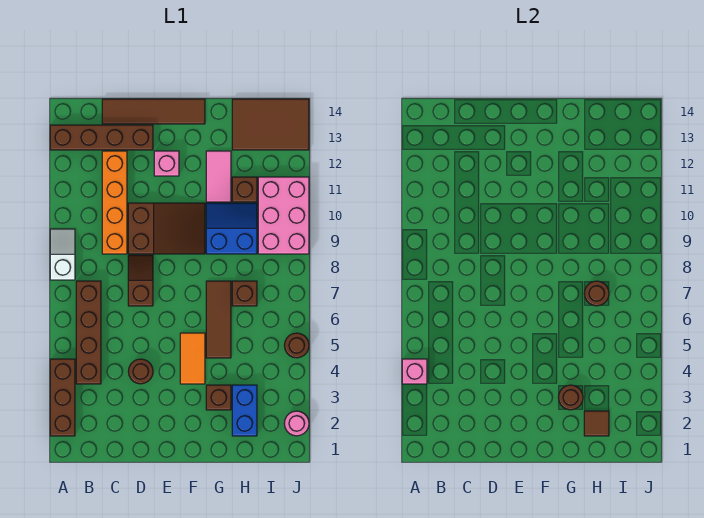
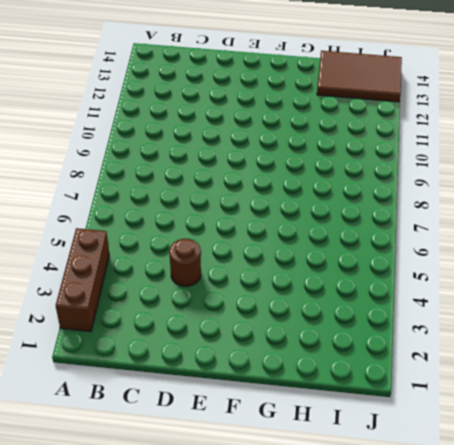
none -> white 1x2 slope [50,229,75,280]
none -> brown 1x4 brick [50,125,153,150]
none -> brown 1x4 brick [76,281,101,384]

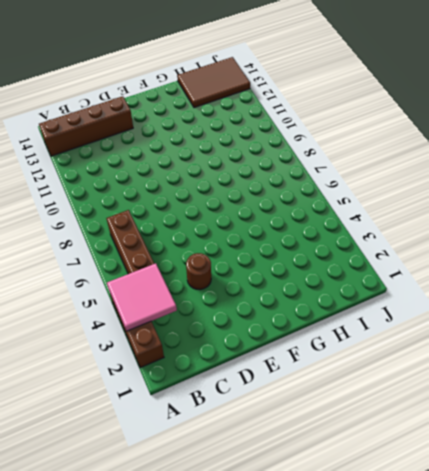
pink 2x2 tile [107,263,177,331] -> pink 1x1 brick [402,359,427,384]
none -> white 1x2 slope [50,229,75,280]
none -> orange 1x4 brick [102,151,127,254]
none -> brown 1x4 tile [102,99,205,124]

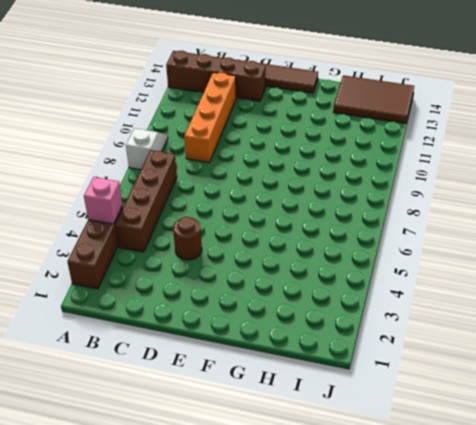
none -> brown 1x2 slope [128,255,153,306]
none -> brown 2x3 slope [128,203,205,254]
none -> pink 1x1 brick [154,151,179,176]

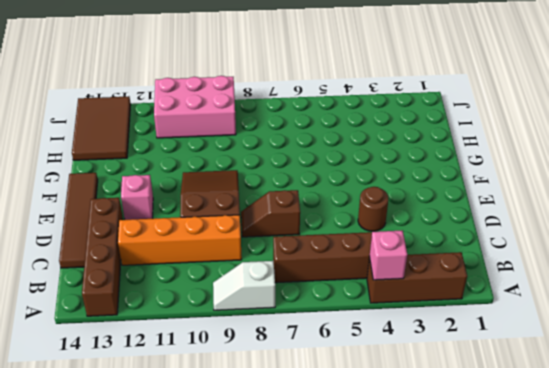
none -> orange 1x2 tile [180,333,205,384]
none -> brown 1x1 brick [206,385,231,410]
none -> brown 1x3 tile [206,281,231,358]

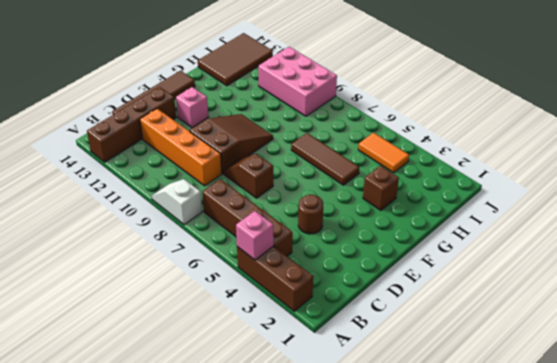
orange 1x2 tile [358,133,409,173] -> orange 1x2 tile moved to [180,333,205,384]
none -> blue 2x2 slope [206,203,257,254]
none -> pink 1x2 tile [206,151,231,202]
none -> blue 1x2 brick [232,385,257,436]

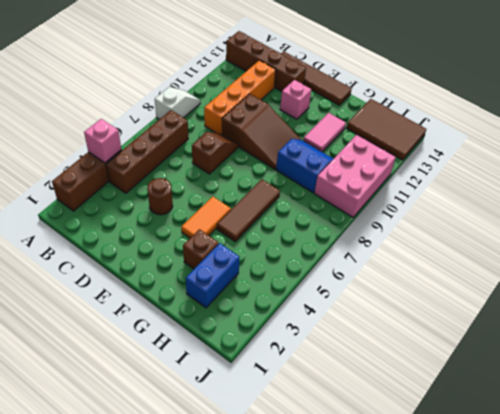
none -> brown 1x1 brick [232,281,257,306]
none -> brown 1x1 brick [232,177,257,202]
none -> pink 1x1 round brick [284,411,309,436]

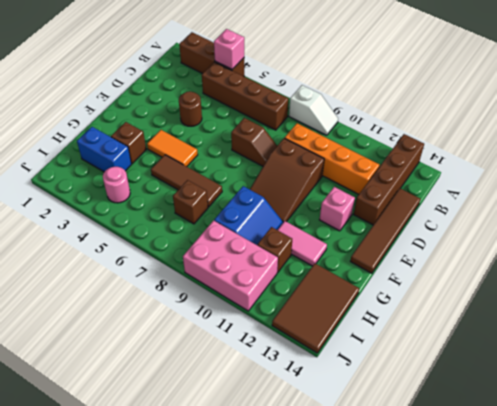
pink 1x1 round brick [103,167,130,203] -> pink 1x1 round brick moved to [284,411,309,436]
none -> brown 1x1 round brick [284,333,309,358]
none -> brown 1x1 round brick [558,385,583,410]
none -> brown 1x1 tile [584,411,609,436]

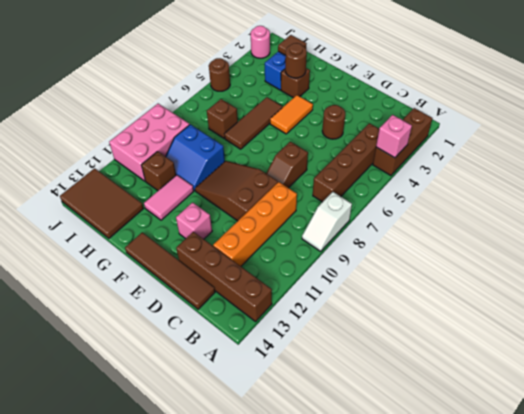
none -> brown 1x1 round brick [584,281,609,306]

